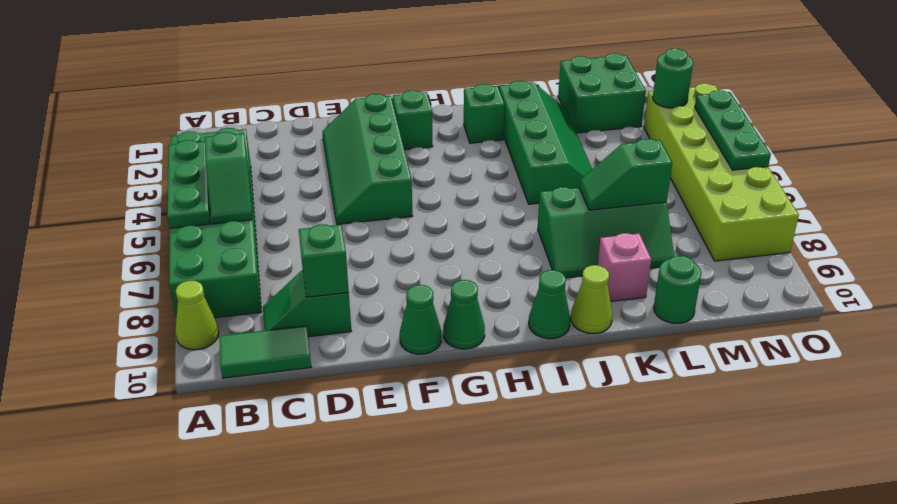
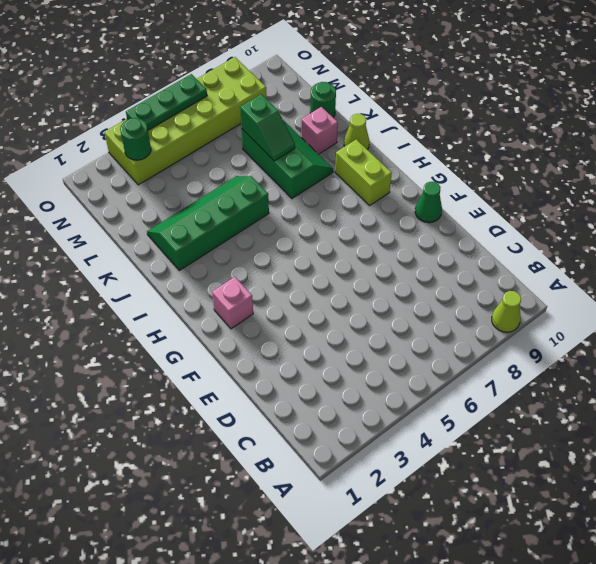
pink 1x1 brick [212,277,253,329] -> green 1x1 brick [393,90,433,150]
lime 1x2 brick [335,139,392,205] -> none
none -> green 2x6 brick [169,128,262,318]
none -> green 1x2 tile [219,326,311,378]
none -> green 1x2 slope [263,270,351,337]

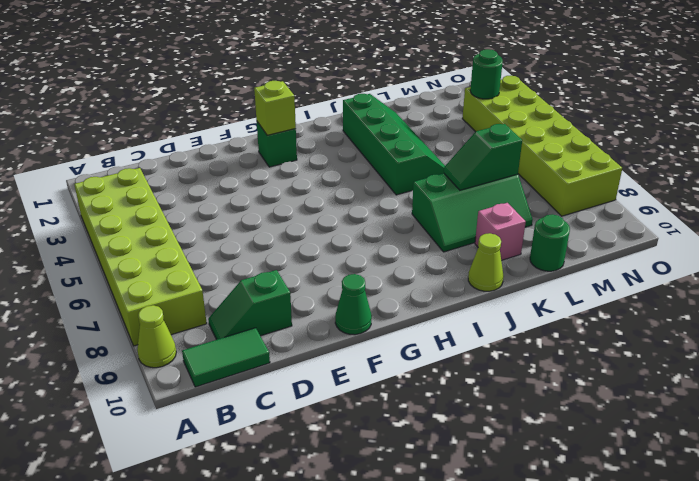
lime 2x6 brick [74,168,207,346] -> green 2x6 brick [169,128,262,318]
lime 1x1 brick [254,81,296,135] -> none
none -> green 2x4 slope [322,94,412,224]
none -> green 1x1 cone [443,280,485,349]
none -> green 1x1 brick [464,84,505,143]

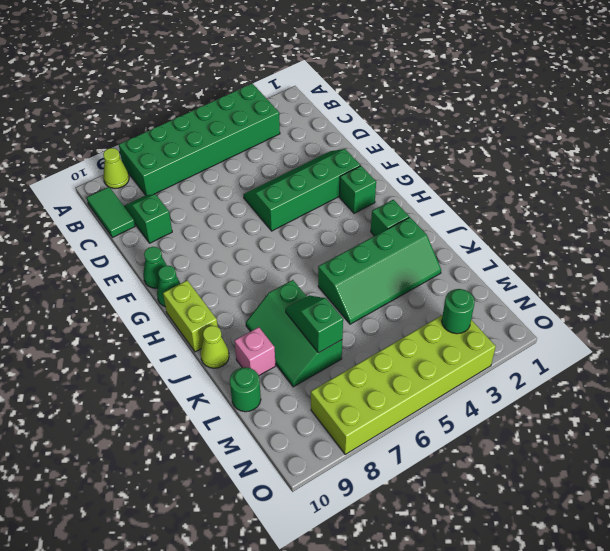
lime 1x2 brick [163,280,218,352] -> green 1x1 cone [529,270,570,339]
none -> green 2x2 brick [558,53,646,133]
none -> green 1x3 plate [167,140,210,228]
none -> green 1x2 slope [205,132,252,224]

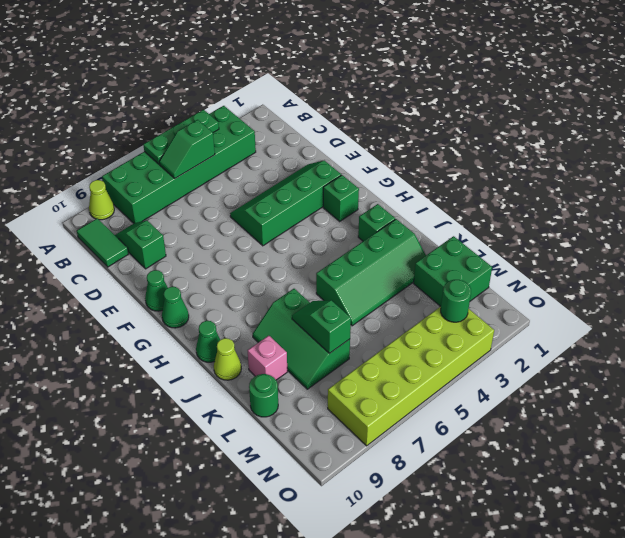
none -> green 1x1 brick [299,224,349,297]
none -> green 1x3 plate [695,90,771,170]

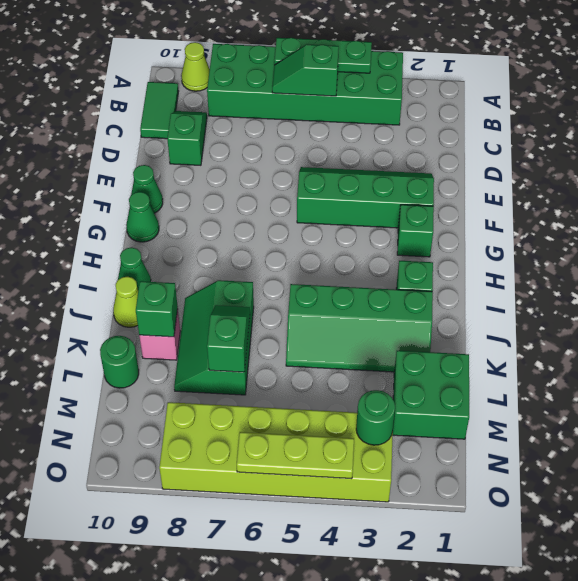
green 1x1 brick [136,281,178,337] -> green 1x1 brick moved to [299,224,349,297]
lime 1x3 plate [237,432,354,479] -> green 1x3 plate [695,90,771,170]

